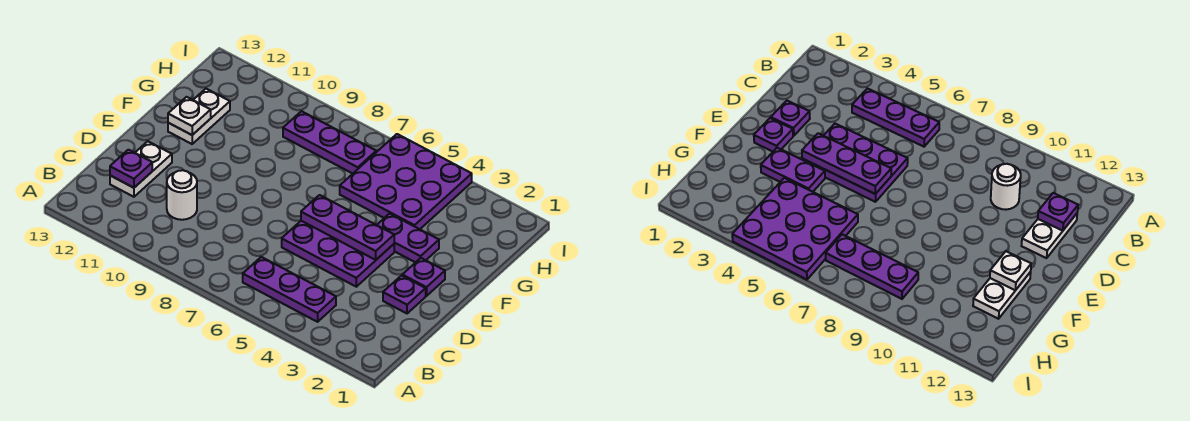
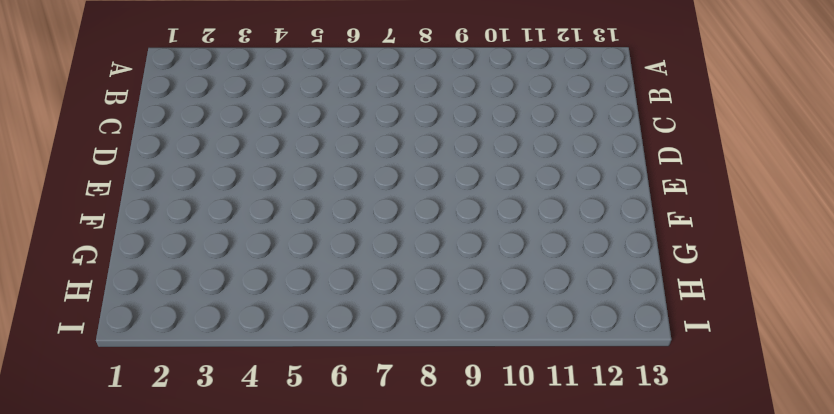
none -> purple 1x3 plate [243,257,336,322]
none -> white 1x1 round brick [167,170,197,220]
none -> white 1x2 plate [110,141,172,197]

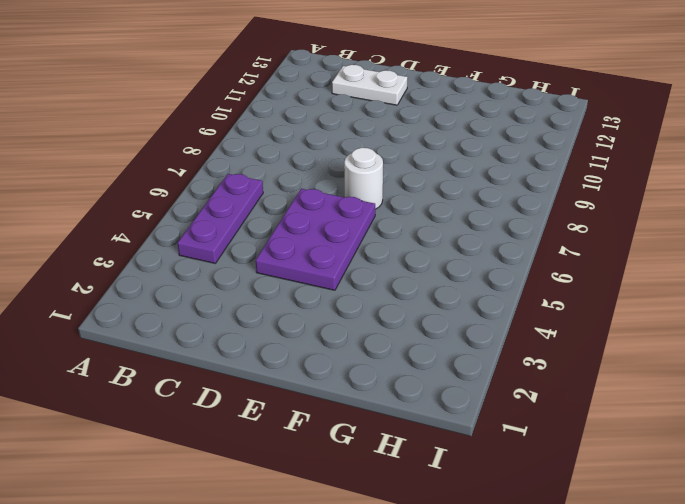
white 1x1 round brick [344,148,383,209] -> white 1x1 round brick moved to [167,170,197,220]
none -> purple 1x1 plate [383,276,426,313]
none -> purple 1x1 plate [402,258,445,296]
none -> purple 1x2 plate [377,214,439,263]

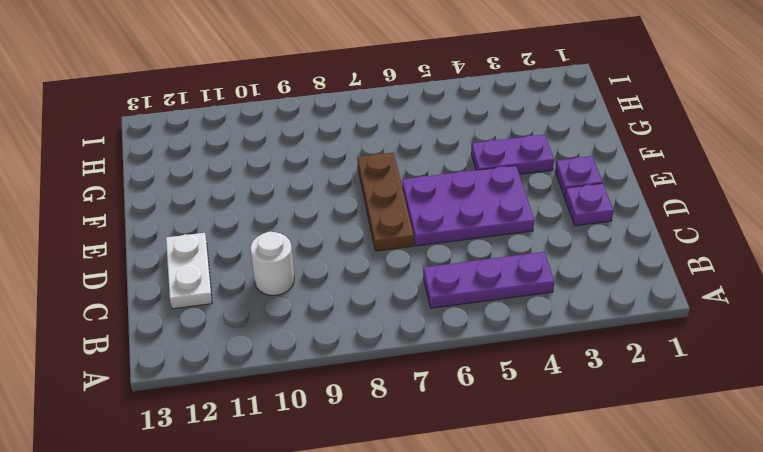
brown 1x3 plate [357,153,414,251] -> none
none -> white 1x2 plate [168,89,230,144]
none -> purple 3x3 plate [340,134,472,229]
none -> purple 1x3 plate [283,111,376,174]

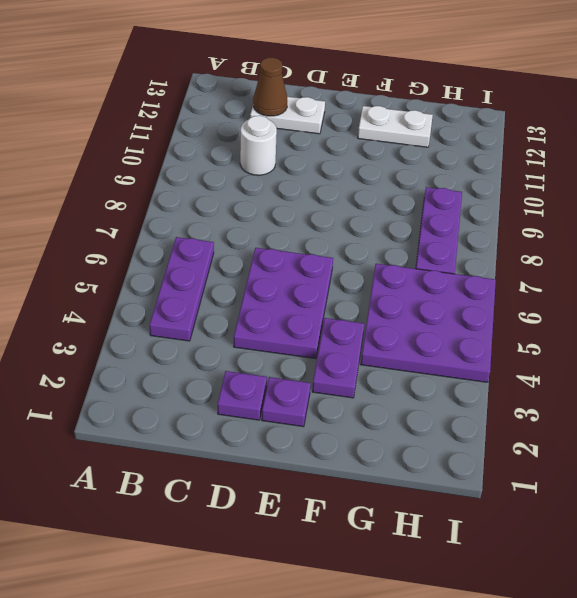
brown 1x1 cone [253,58,288,116] -> purple 1x1 plate [110,150,152,188]
none -> purple 1x3 plate [301,195,394,260]
none -> white 1x1 plate [168,97,211,135]

